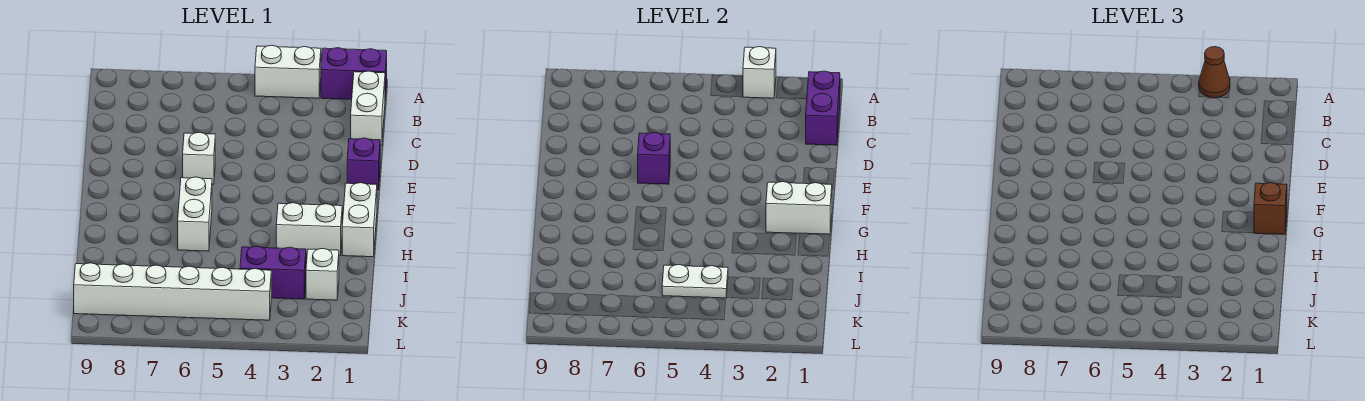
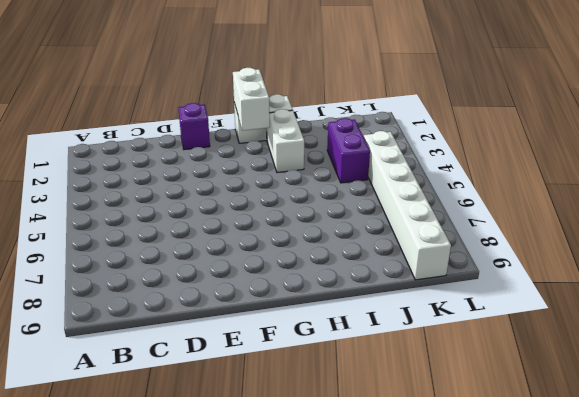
none -> purple 1x2 brick [321,48,387,99]
none -> white 1x2 brick [255,45,321,98]
none -> white 1x2 brick [351,71,385,145]

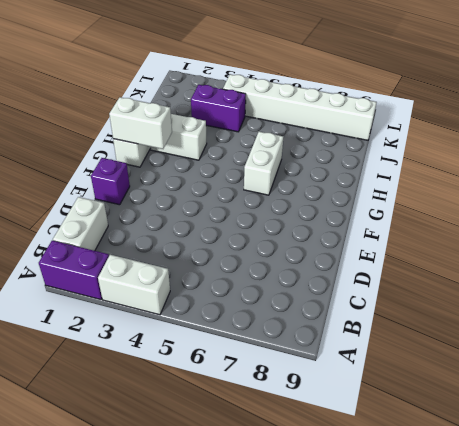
none -> white 1x1 brick [183,132,215,184]
none -> white 1x1 brick [306,249,339,300]
none -> white 1x1 brick [743,47,776,98]

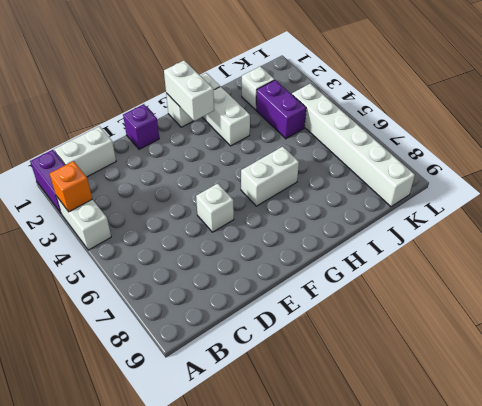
orange 1x1 brick [49,161,92,212] -> white 1x1 brick [743,47,776,98]
none -> purple 1x2 brick [806,71,840,145]
none -> purple 1x1 brick [638,132,670,184]
none -> white 1x2 plate [662,265,728,298]

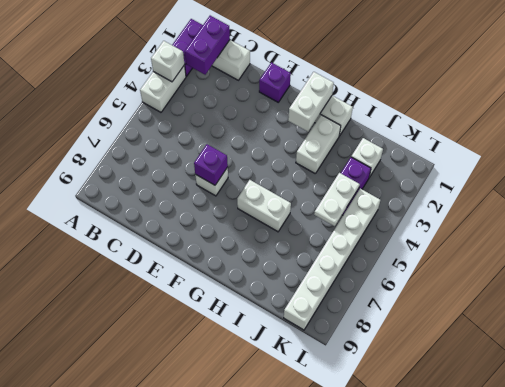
purple 1x2 brick [185,16,230,74] -> purple 1x2 brick turned to [806,71,840,145]
none -> brown 1x1 cone [1199,47,1230,98]
none -> brown 1x1 brick [1254,183,1287,234]

